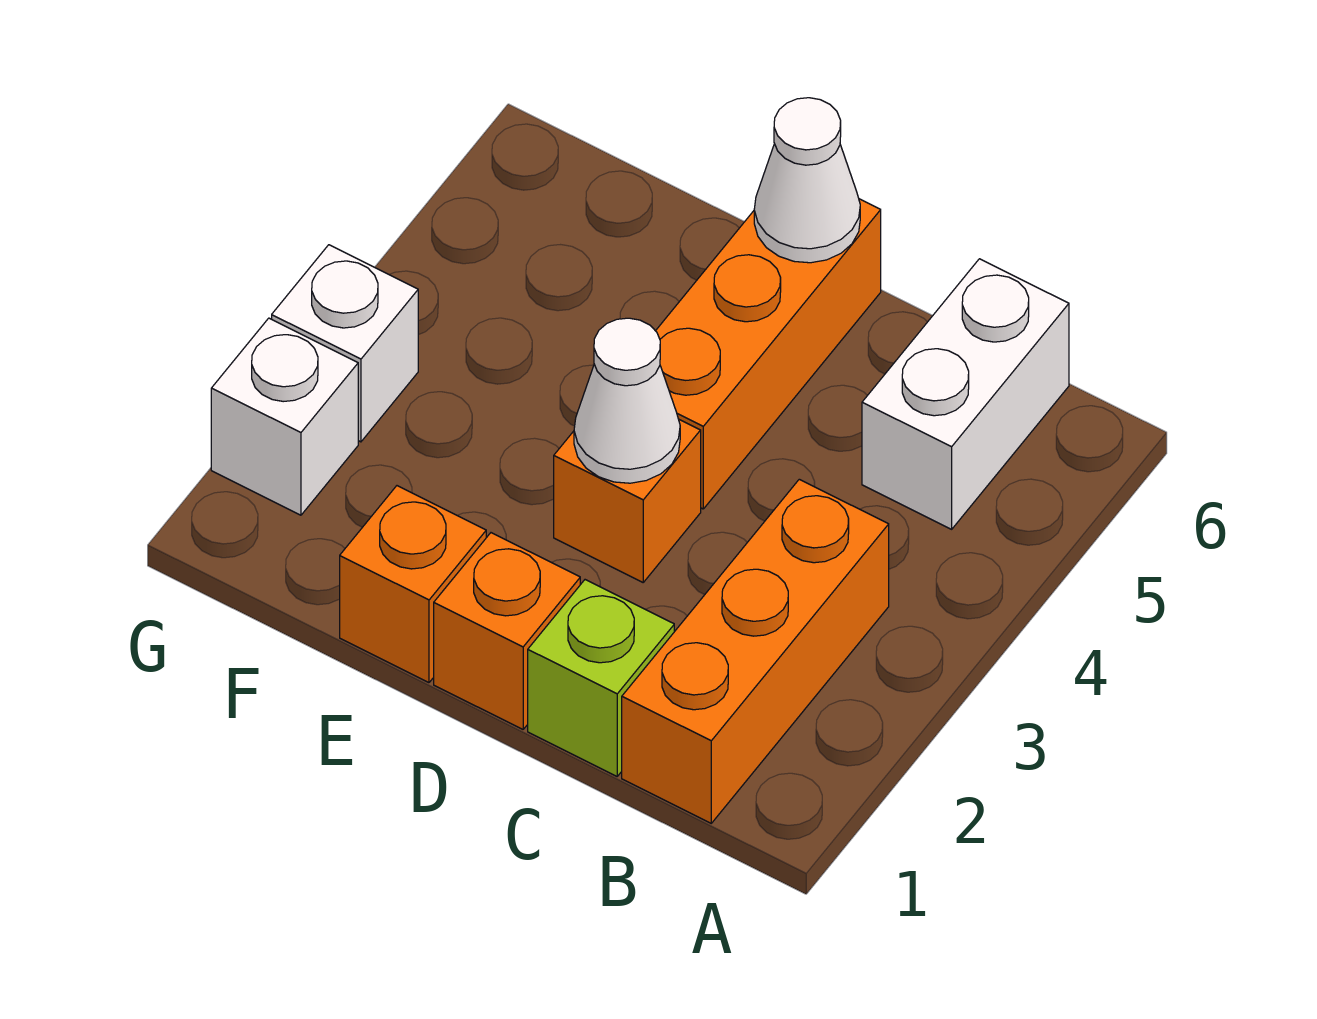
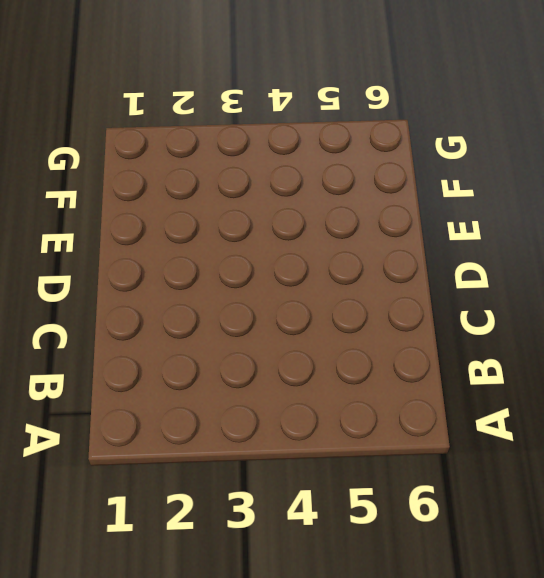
none -> orange 1x3 brick [622,479,889,823]
none -> white 1x2 brick [862,259,1069,529]

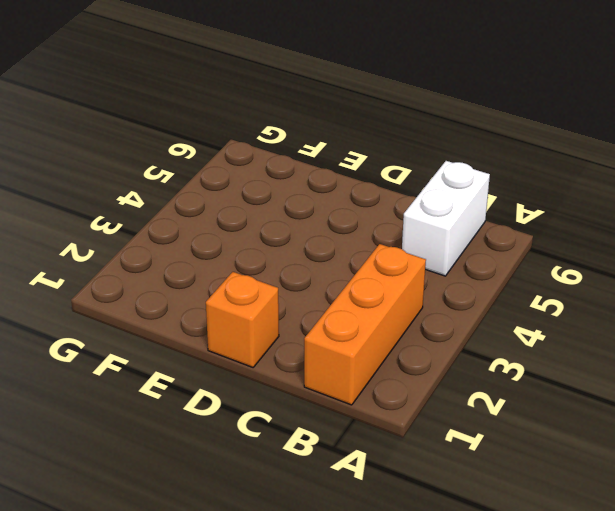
none -> lime 1x1 brick [528,580,674,776]
none -> orange 1x1 brick [554,420,701,582]

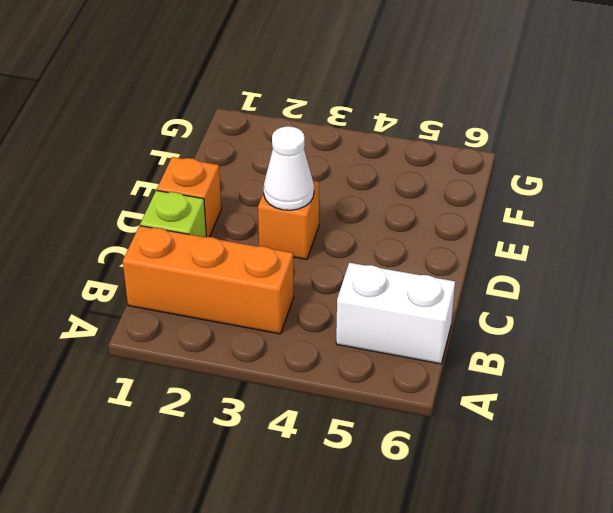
none -> orange 1x3 brick [656,199,881,509]
none -> orange 1x1 brick [340,486,486,683]

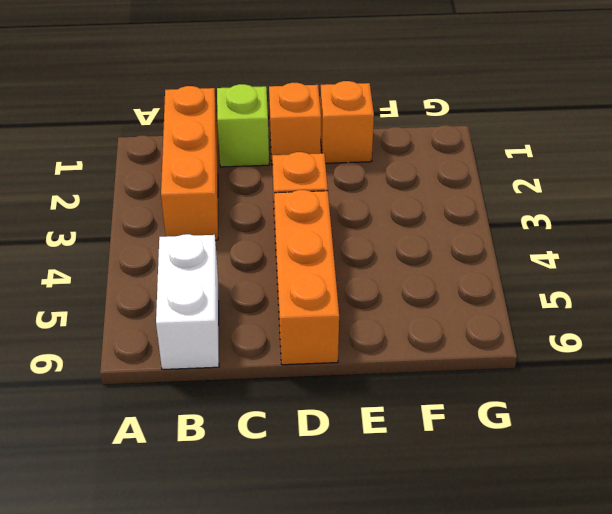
none -> white 1x1 brick [211,318,358,515]
none -> white 1x1 brick [272,245,418,442]

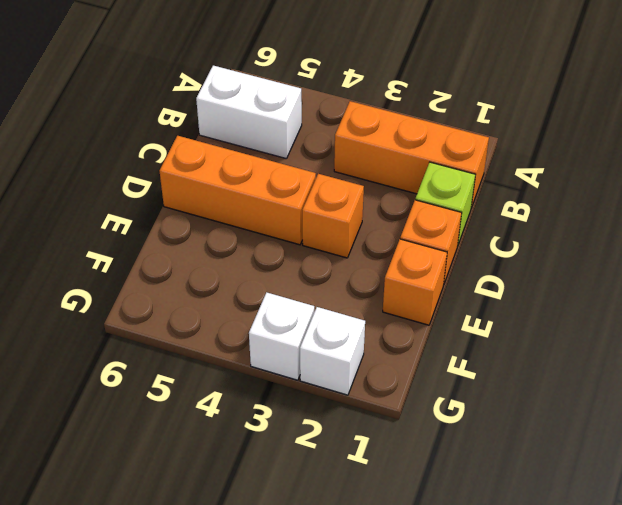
none -> white 1x1 cone [574,318,680,483]
none -> white 1x1 cone [754,98,860,263]

